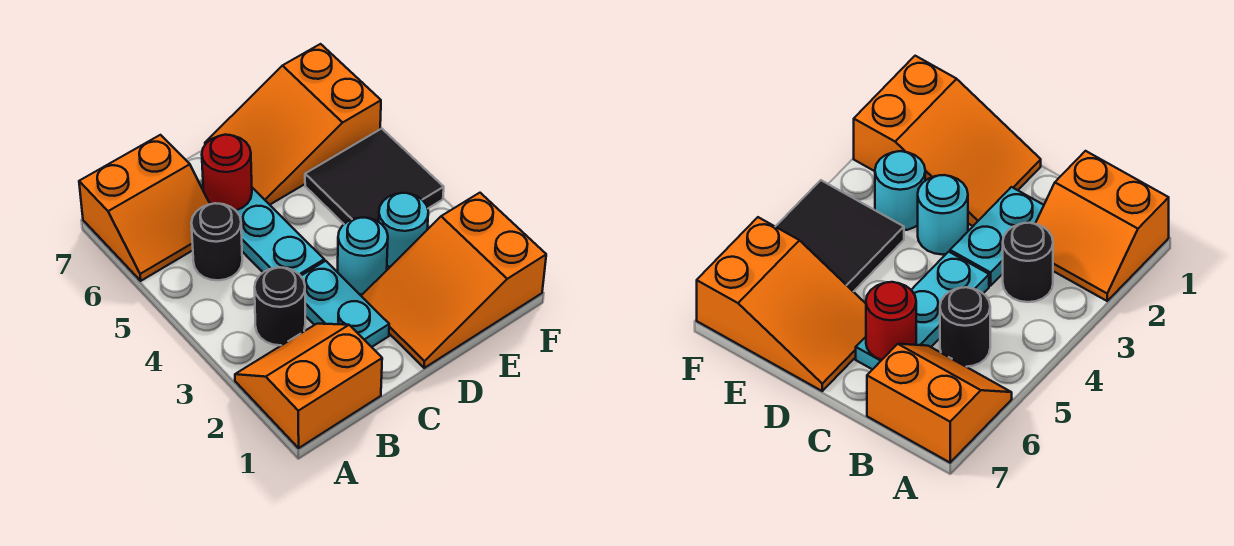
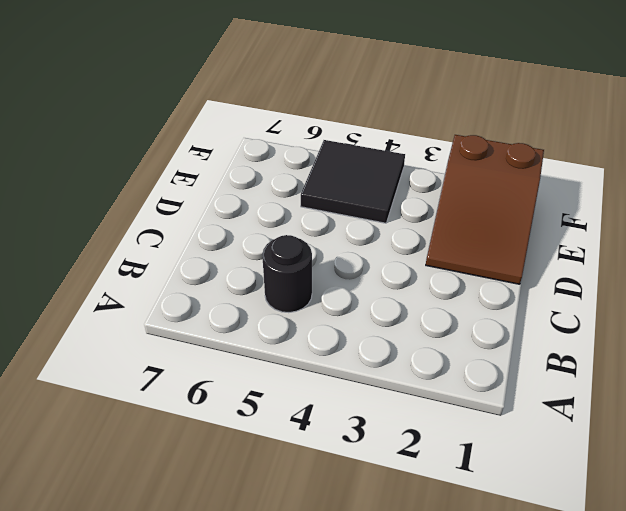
brown 2x3 slope [426,135,544,284] -> orange 2x3 slope [361,193,546,368]
none -> orange 2x2 slope [235,324,382,448]
none -> orange 2x2 slope [79,135,210,281]
none -> black 1x1 round brick [255,267,305,345]

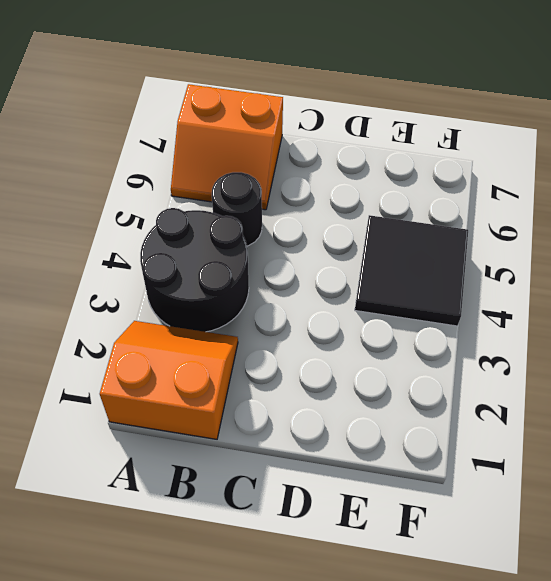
black 2x2 round brick [140,208,249,332] -> black 1x1 round brick [255,267,305,345]
none -> cyan 1x2 plate [301,261,389,347]
none -> cyan 1x3 plate [201,185,324,276]
none -> orange 2x3 slope [361,193,546,368]

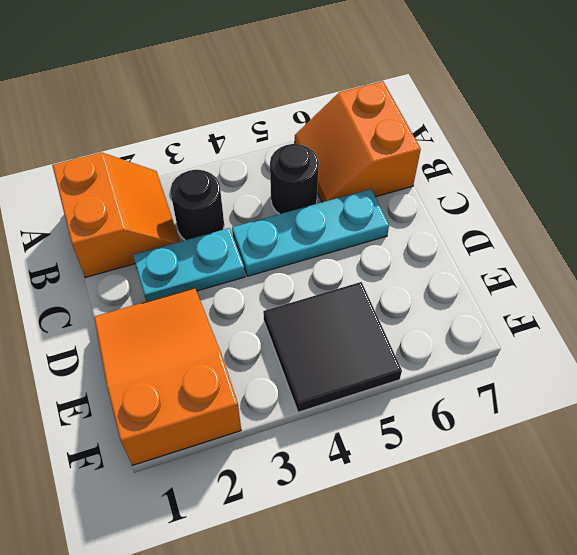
none -> cyan 1x1 round brick [338,218,388,295]
none -> orange 2x3 slope [205,44,381,205]
none -> cyan 1x1 round brick [379,193,428,267]

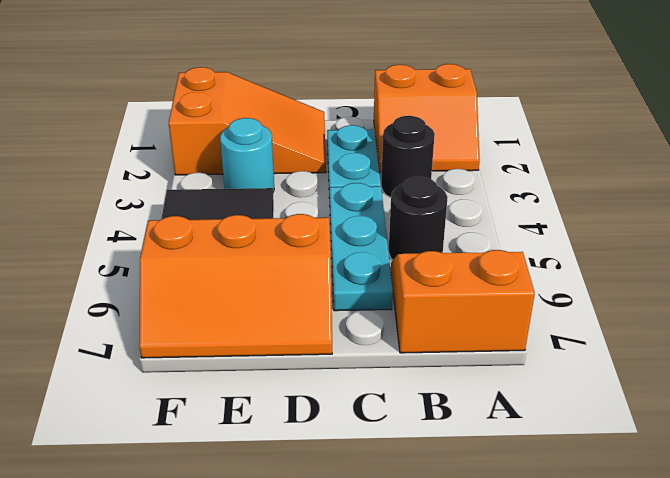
orange 2x3 slope [139,214,332,358] -> orange 2x3 slope turned to [205,44,381,205]
none -> cyan 1x1 round brick [338,218,388,295]
none -> red 1x1 round brick [202,135,252,210]

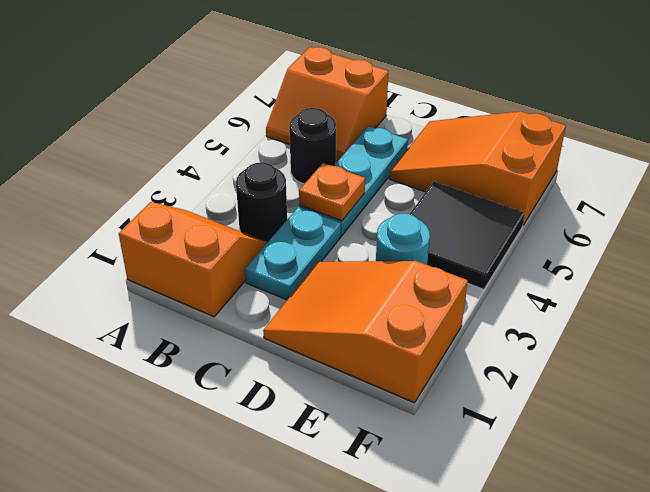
orange 1x1 plate [299,163,365,221] -> none
none -> cyan 1x1 round brick [338,218,388,295]
none -> red 1x1 round brick [202,135,252,210]

